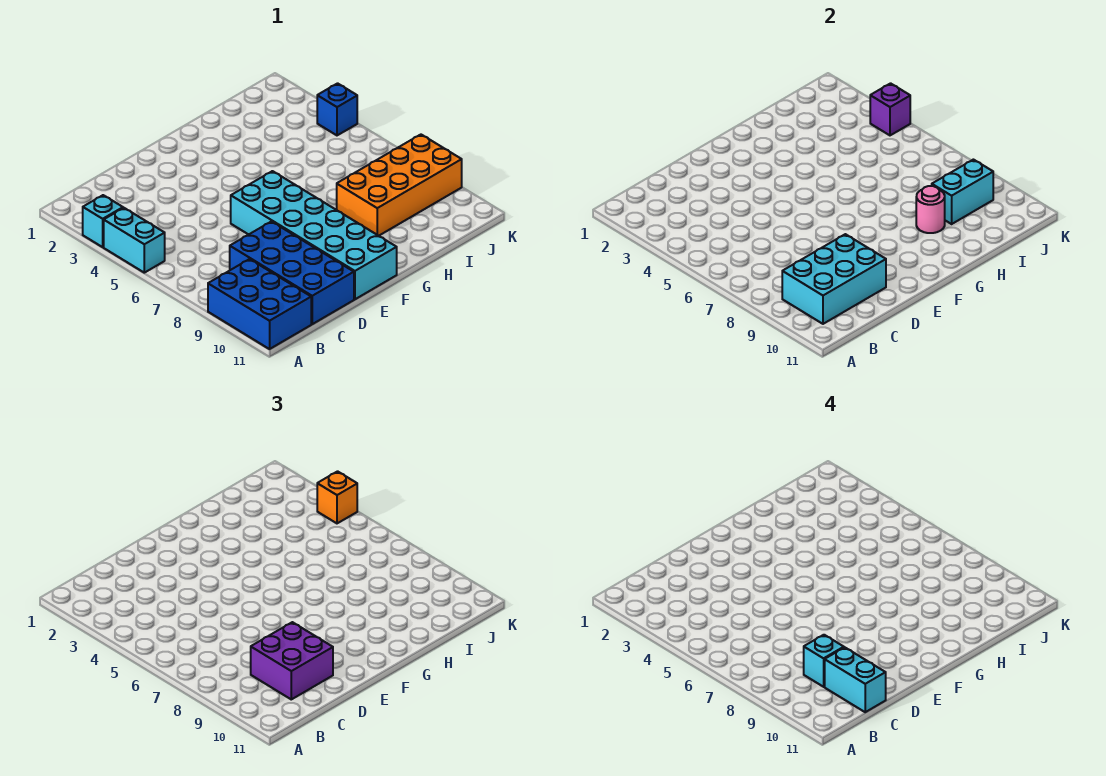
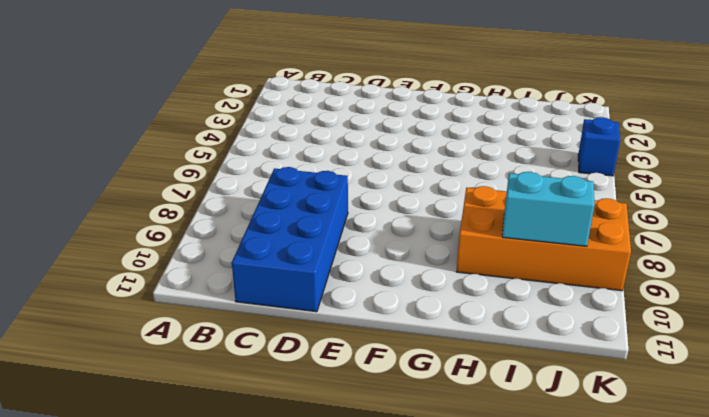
none -> cyan 1x1 brick [83,195,123,247]
none -> cyan 1x2 brick [104,208,165,273]
none -> blue 2x3 brick [208,259,311,349]

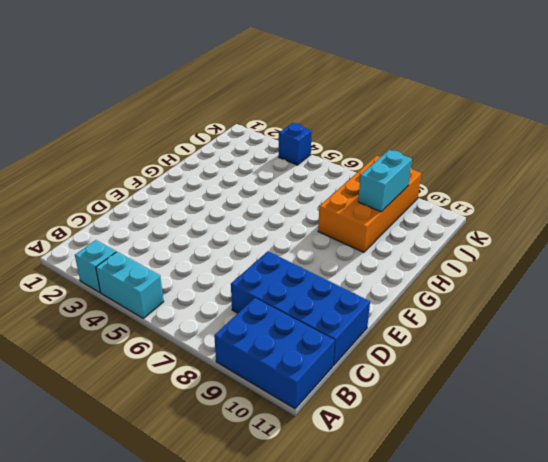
none -> cyan 2x6 brick [231,171,397,299]
none -> cyan 2x3 brick [782,234,886,324]
none -> pink 1x1 round brick [916,186,945,233]

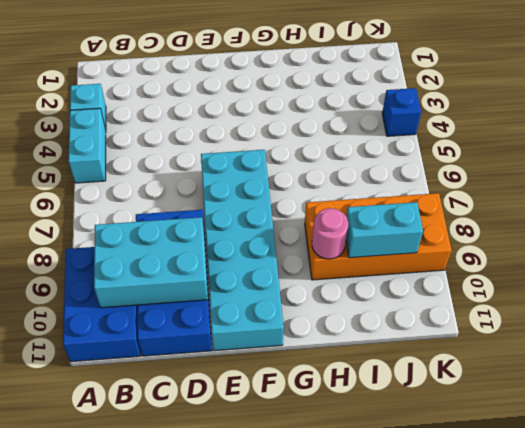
none -> purple 1x1 brick [870,83,910,135]
none -> purple 2x2 brick [251,622,333,699]
none -> orange 1x1 brick [317,471,357,523]

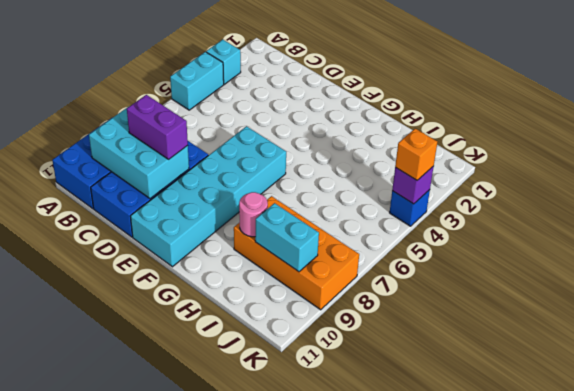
purple 1x2 brick [127,95,188,159] -> purple 2x2 brick [251,622,333,699]
none -> cyan 1x1 brick [804,635,844,687]
none -> cyan 1x2 brick [825,647,886,712]

